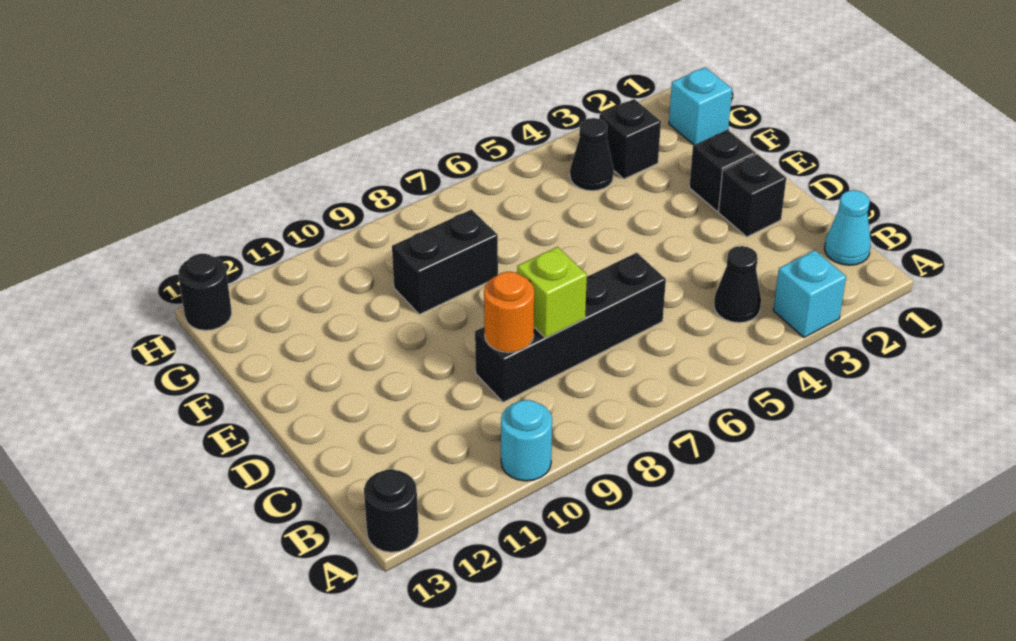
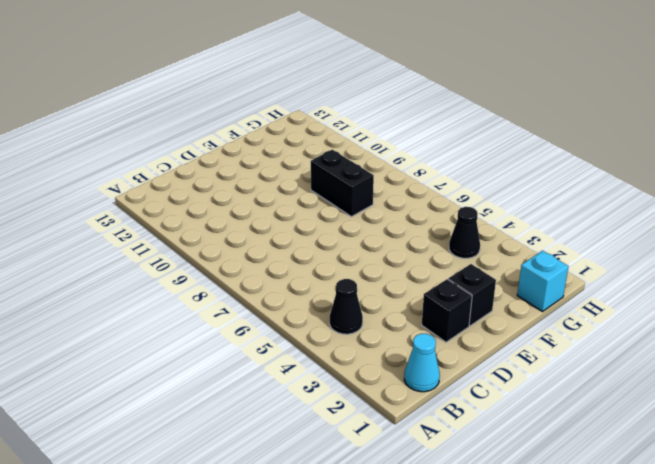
none -> cyan 1x1 brick [773,250,846,337]
none -> cyan 1x1 round brick [501,400,552,481]
none -> black 1x1 round brick [364,469,419,552]

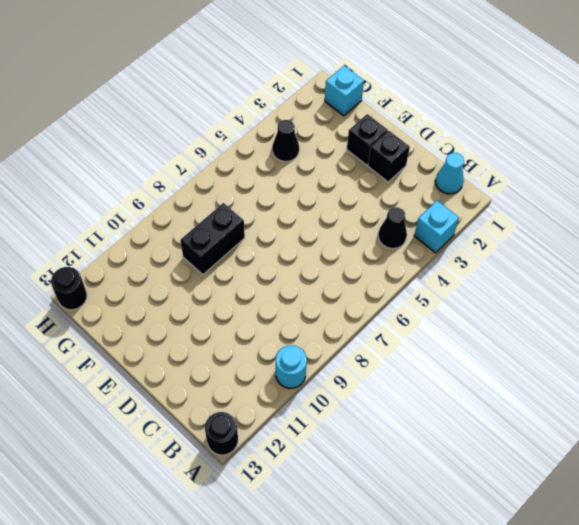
none -> black 1x4 brick [475,253,666,402]
none -> black 1x1 brick [599,99,661,179]
none -> lime 1x1 brick [517,247,587,338]

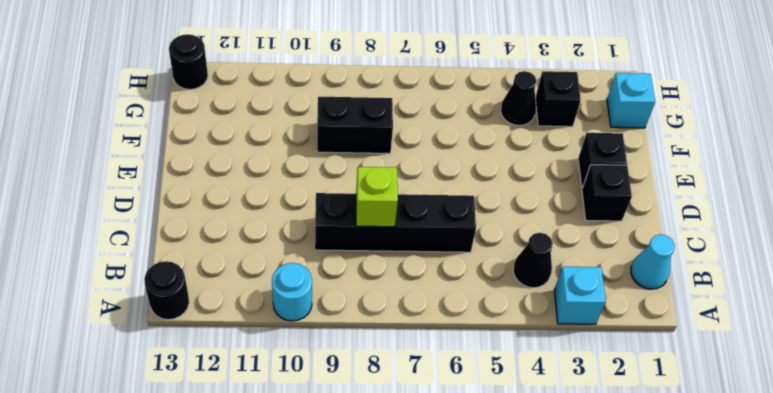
none -> orange 1x1 round brick [484,272,534,353]

